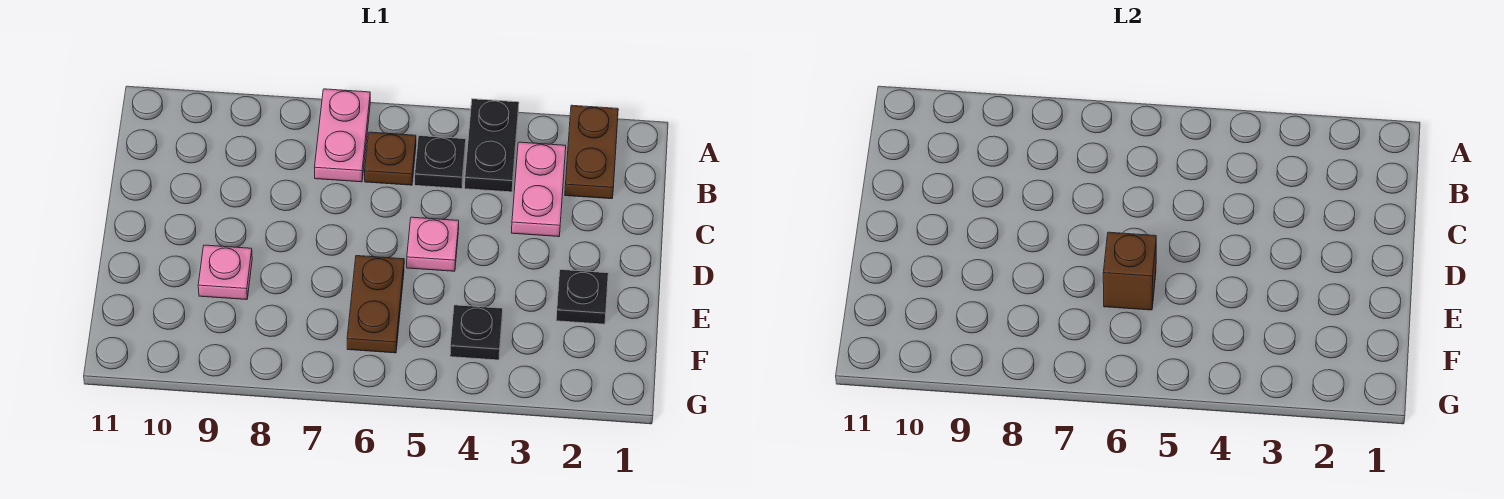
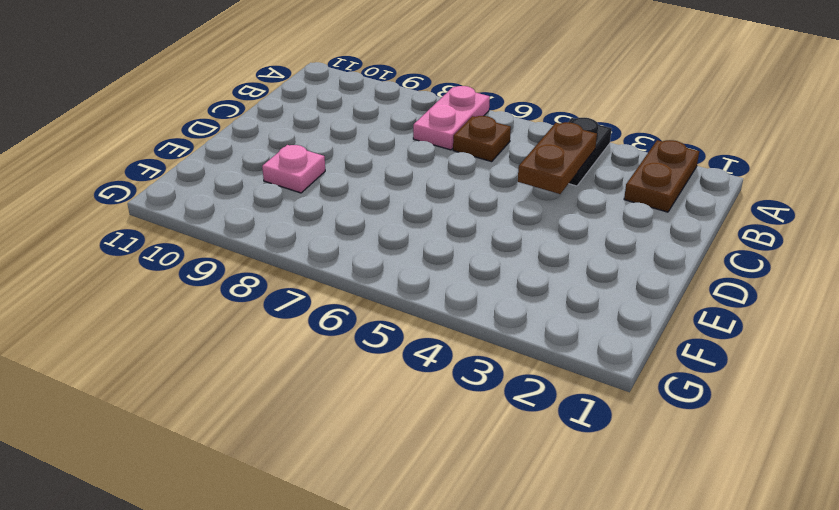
brown 1x2 plate [518,122,597,194] -> brown 1x2 plate moved to [347,256,404,353]
none -> pink 1x2 plate [512,142,566,237]
none -> black 1x1 plate [415,136,466,189]
none -> pink 1x1 plate [407,217,459,271]

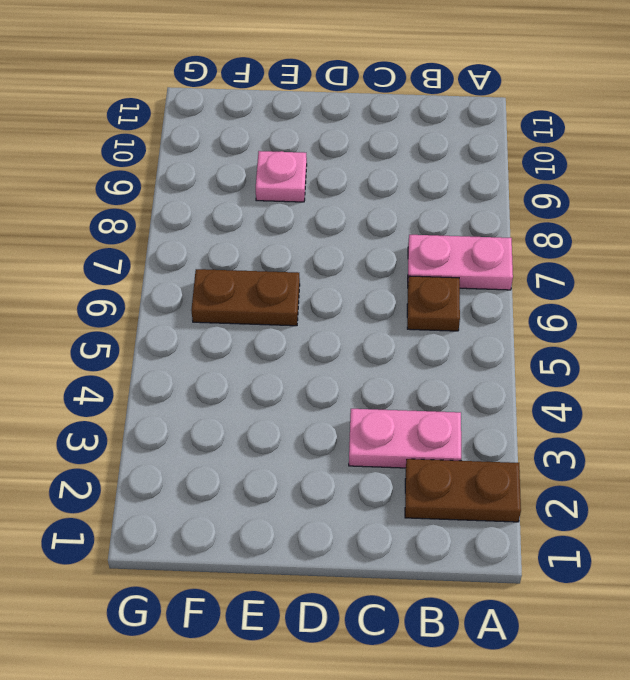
none -> black 1x2 plate [465,99,519,192]
none -> black 1x1 plate [415,136,466,189]
none -> pink 1x1 plate [407,217,459,271]

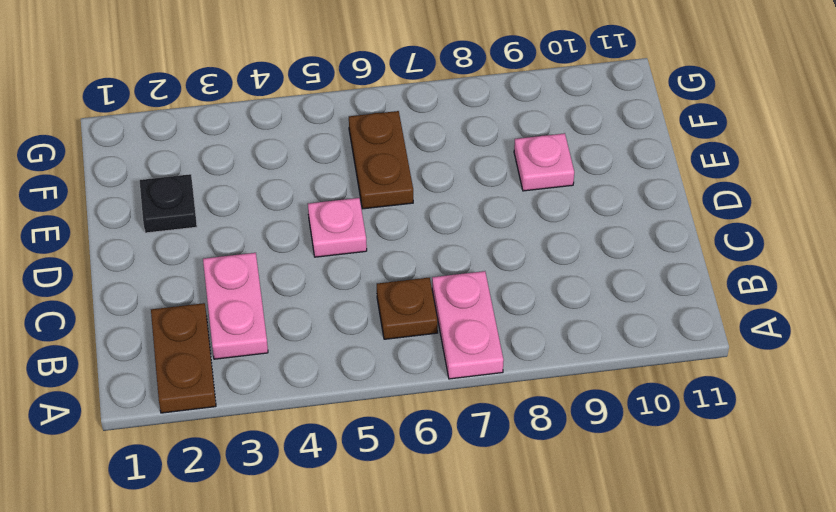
none -> black 1x2 plate [465,99,519,192]
none -> black 1x1 plate [415,136,466,189]
none -> black 1x1 plate [450,305,503,360]

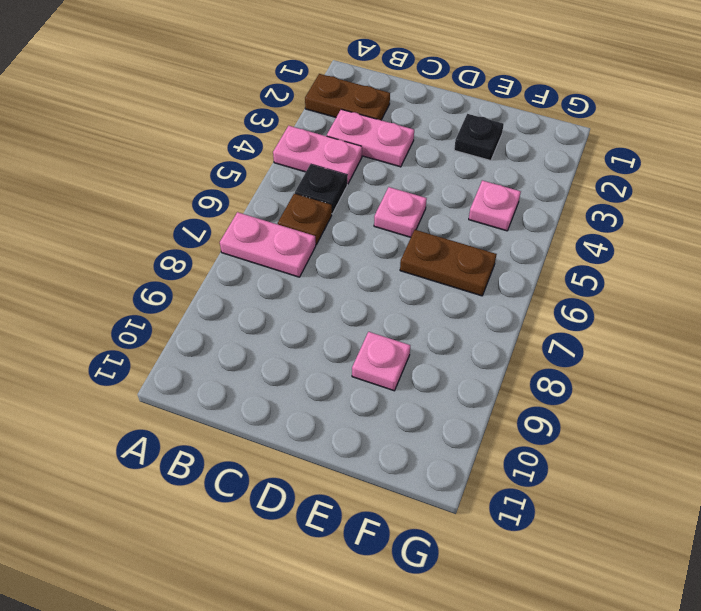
pink 1x2 plate [273,126,362,184] -> black 1x2 plate [465,99,519,192]
pink 1x1 plate [469,180,521,231] -> black 1x1 plate [450,305,503,360]
none -> brown 1x1 brick [1103,232,1156,310]

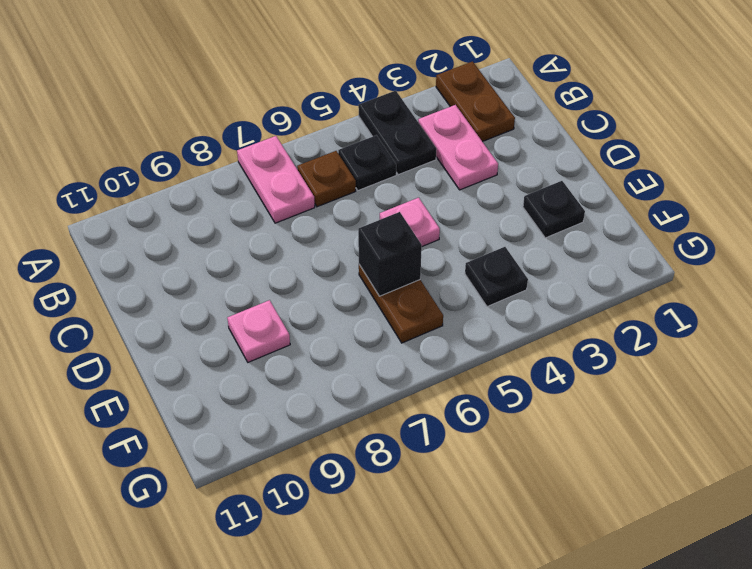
black 1x1 brick [358,212,422,296] -> brown 1x1 brick [1103,232,1156,310]

